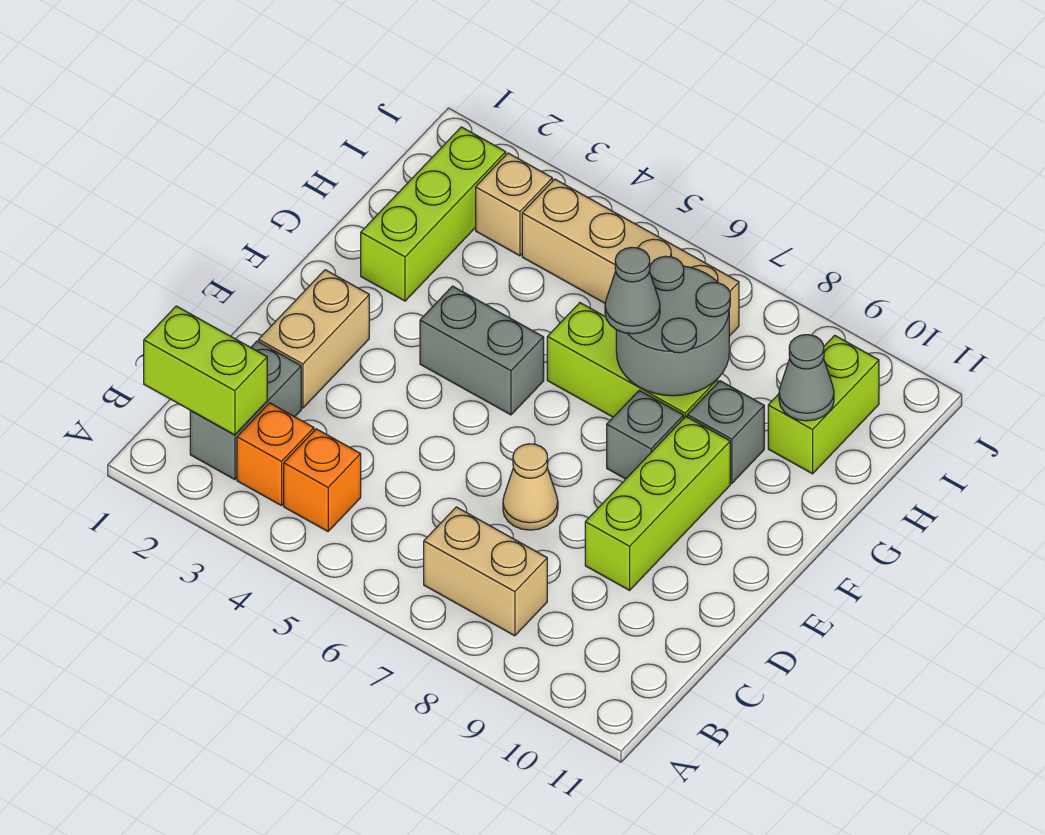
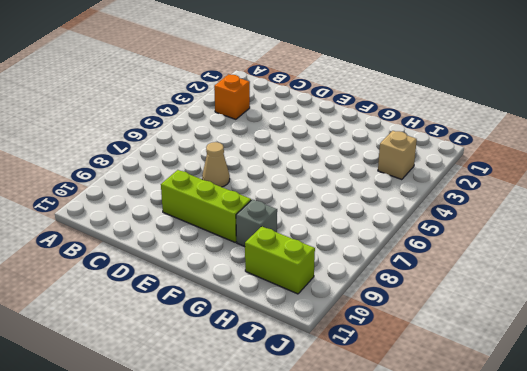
none -> grey 1x2 brick [190,341,301,480]
none -> orange 1x1 brick [284,429,361,531]
none -> tan 1x2 brick [424,507,547,636]

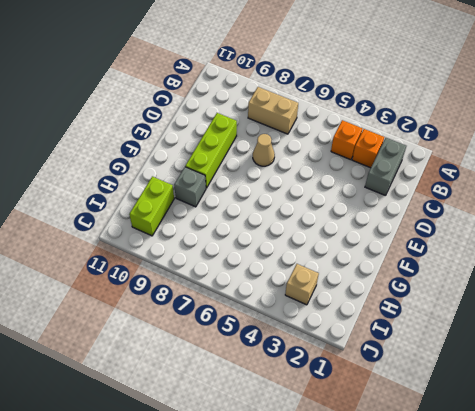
none -> tan 1x2 brick [259,270,369,408]
none -> grey 1x2 brick [420,286,544,415]
none -> grey 1x1 brick [607,390,684,479]

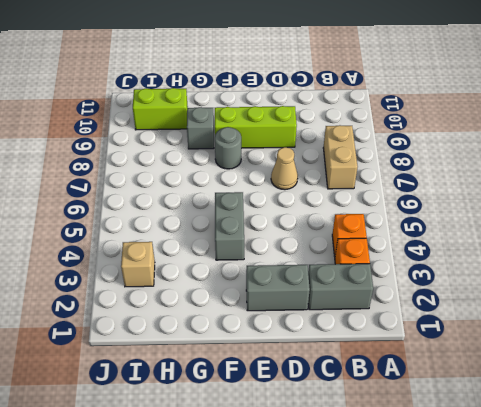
grey 1x2 brick [246,265,310,311] -> tan 1x2 brick [259,270,369,408]
grey 1x1 round brick [215,127,241,169] -> grey 1x1 brick [607,390,684,479]
none -> lime 1x3 brick [361,127,506,301]
none -> lime 1x3 brick [547,303,718,418]
none -> tan 1x4 brick [522,179,739,336]

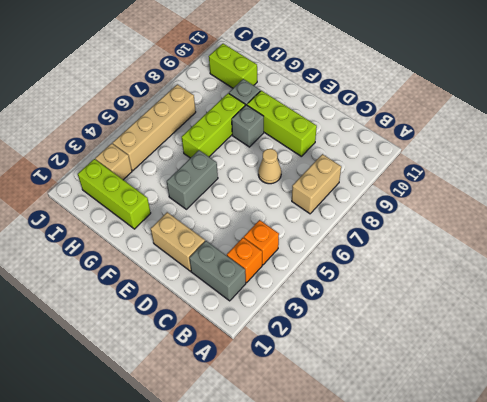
none -> lime 1x2 brick [144,306,267,435]
none -> grey 2x2 round brick [616,256,730,396]
none -> grey 1x1 cone [779,335,834,421]

